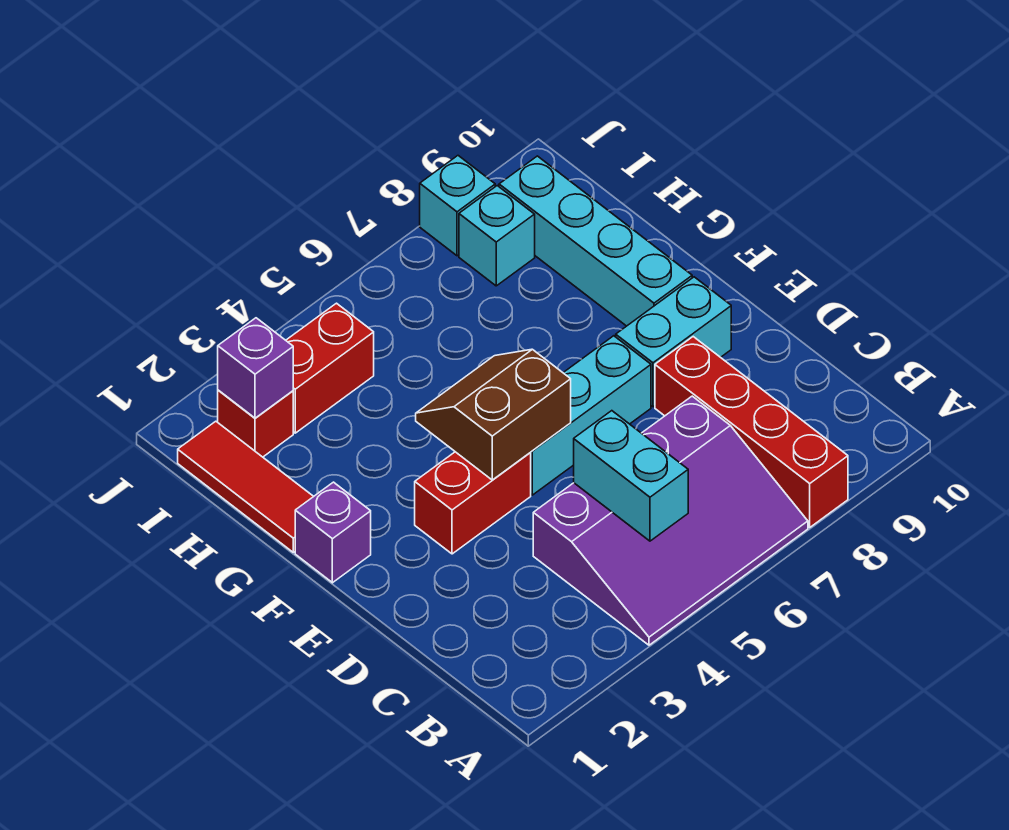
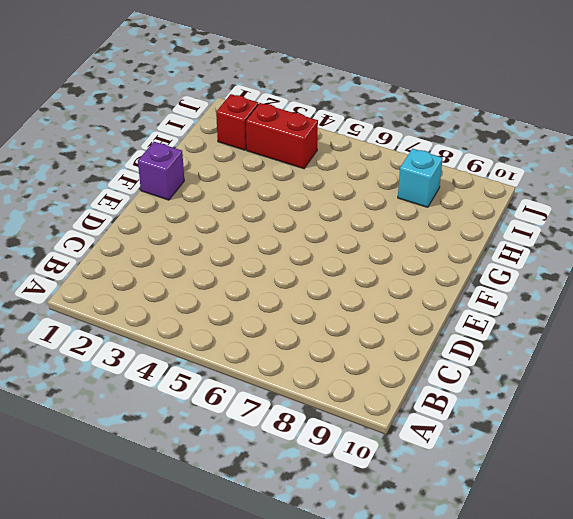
none -> purple 3x4 slope [533,396,808,645]
none -> red 1x4 brick [655,337,848,527]
none -> red 1x2 brick [415,452,531,554]

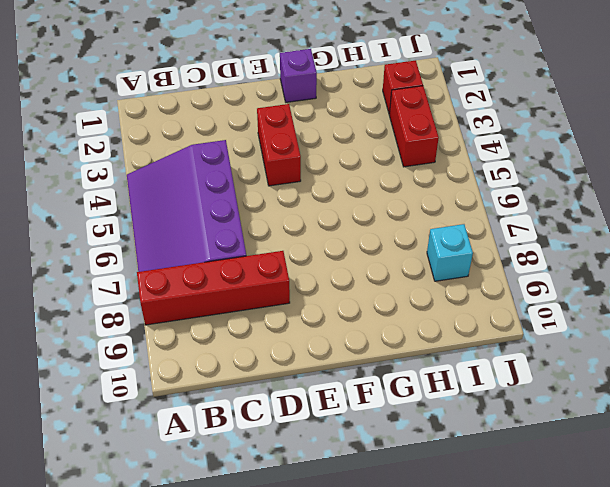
none -> cyan 1x3 brick [530,336,651,495]
none -> cyan 1x2 brick [616,277,731,407]
none -> cyan 1x4 brick [499,156,692,326]

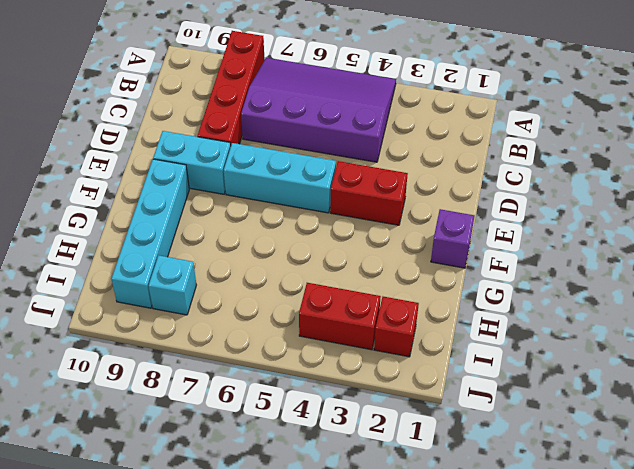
none -> red 1x3 tile [178,421,314,552]
none -> cyan 1x1 brick [420,156,495,256]
none -> cyan 1x2 brick [574,411,688,541]

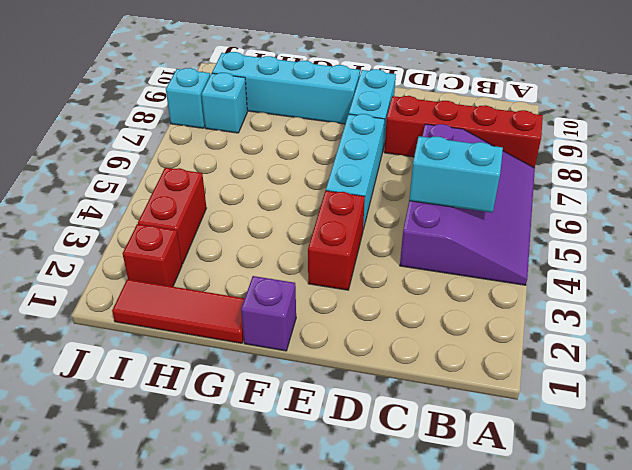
none -> brown 2x2 slope [416,349,571,480]
none -> purple 1x1 brick [218,318,293,418]

